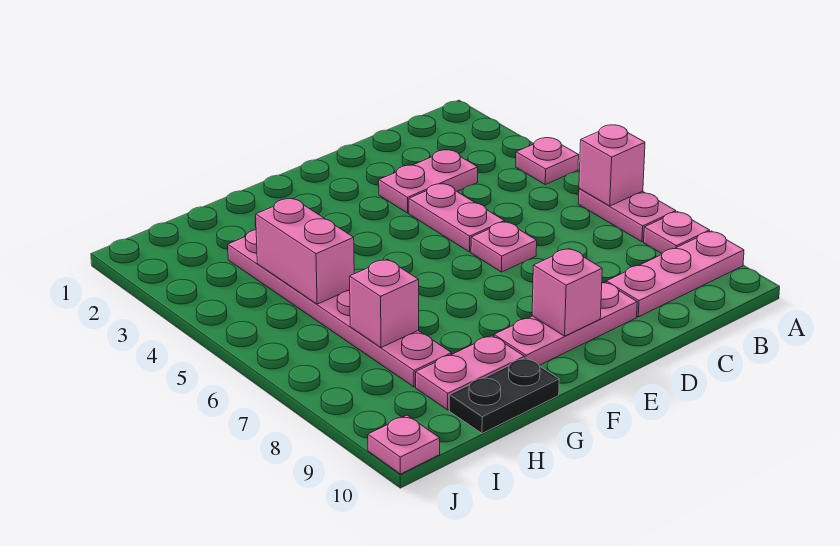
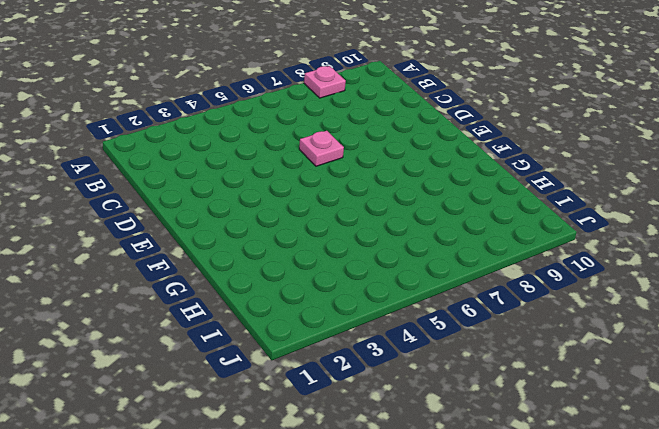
none -> pink 1x1 plate [516,138,579,185]
none -> pink 1x2 plate [578,189,676,242]
none -> pink 1x3 plate [606,231,744,317]

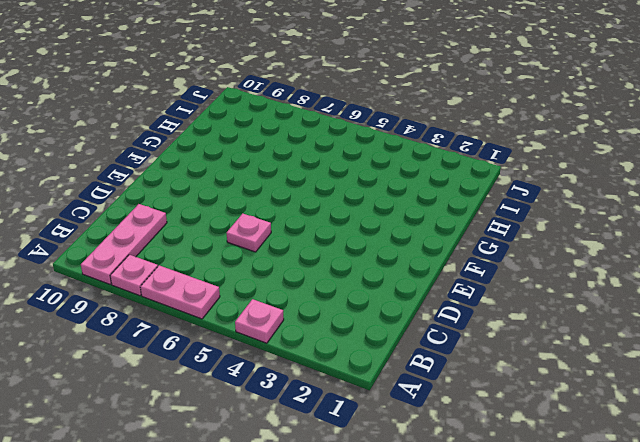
none -> pink 1x2 plate [379,150,478,213]
none -> pink 1x2 plate [409,184,504,252]
none -> pink 1x3 plate [494,282,637,365]

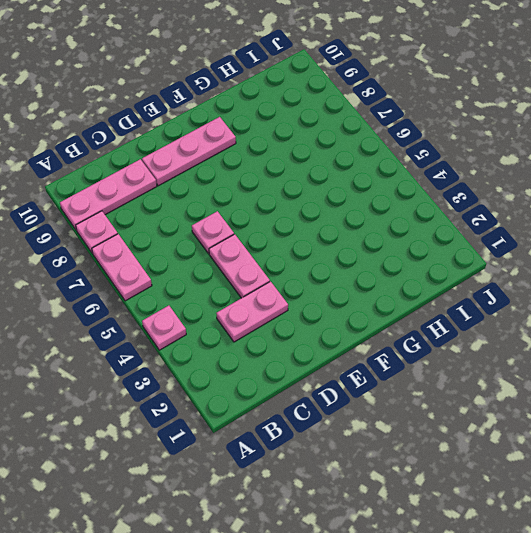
none -> pink 1x2 plate [416,335,525,410]
none -> black 1x2 plate [449,358,559,433]
none -> pink 1x6 plate [228,230,452,387]

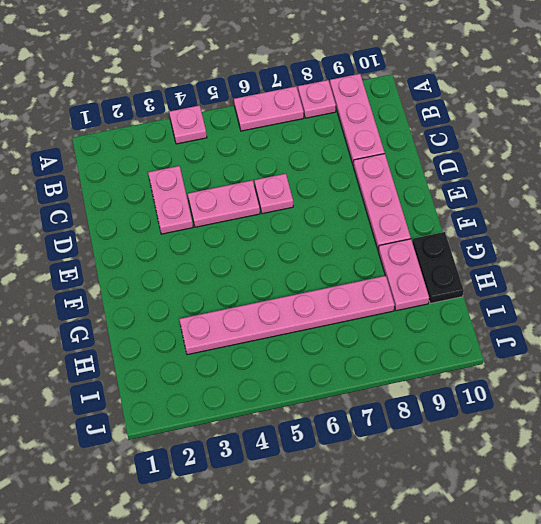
none -> pink 1x1 plate [368,415,440,474]
none -> pink 1x1 brick [579,125,645,206]
none -> pink 1x1 brick [532,248,602,336]

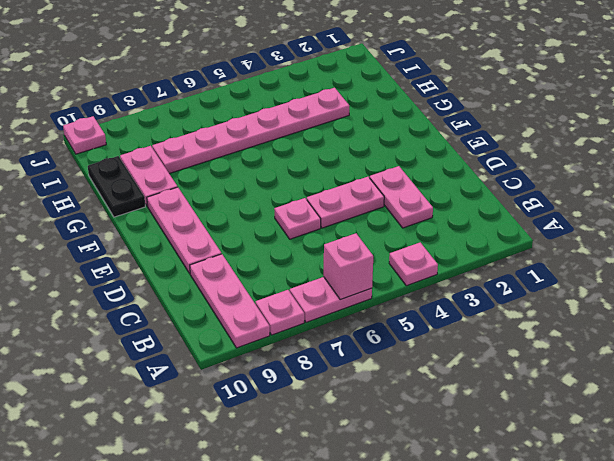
none -> pink 1x1 brick [532,248,602,336]
none -> pink 1x2 brick [256,198,354,304]
none -> pink 1x1 brick [350,259,419,348]

